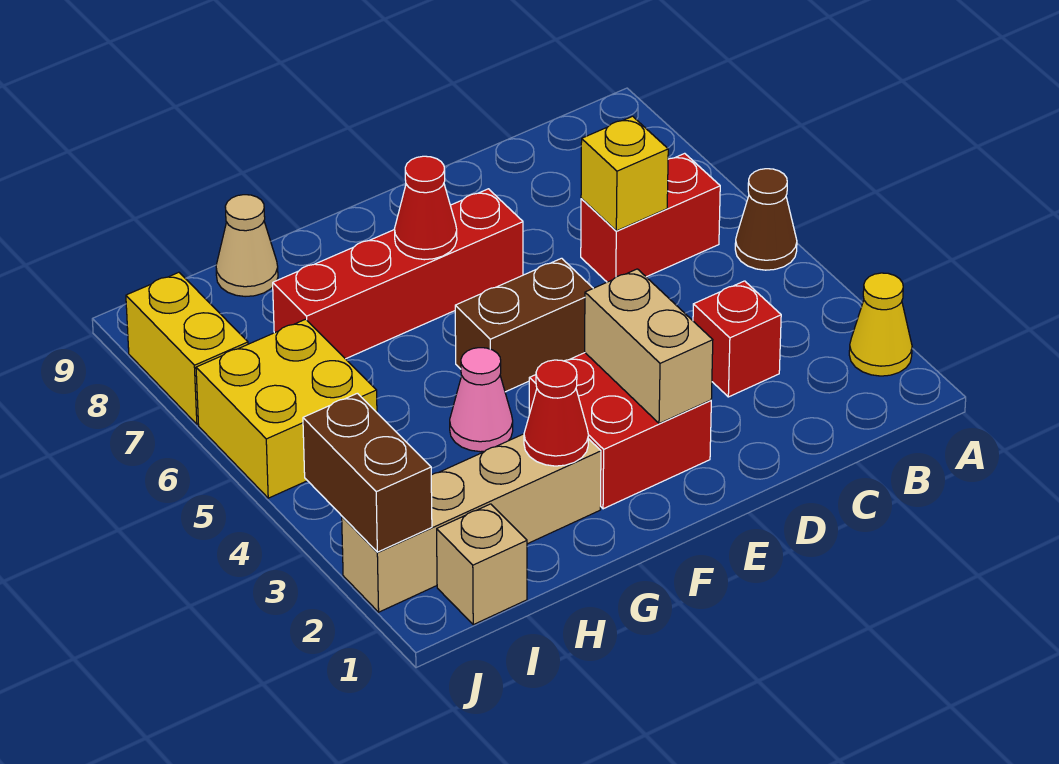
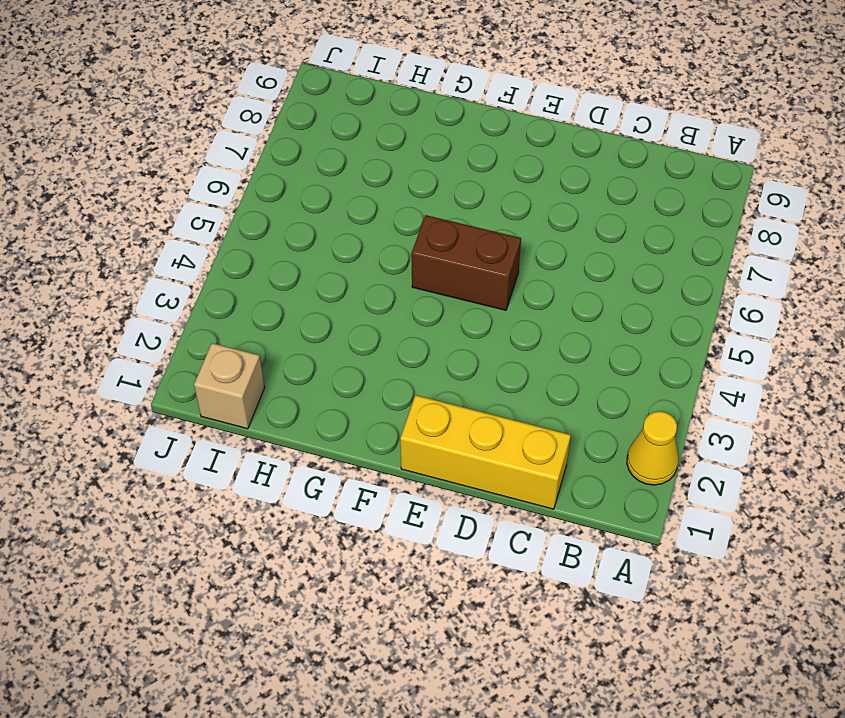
yellow 1x3 brick [400,395,571,509] -> none
none -> brown 1x1 cone [735,169,797,270]
none -> red 1x2 brick [581,153,720,282]
none -> red 1x1 brick [693,281,781,397]

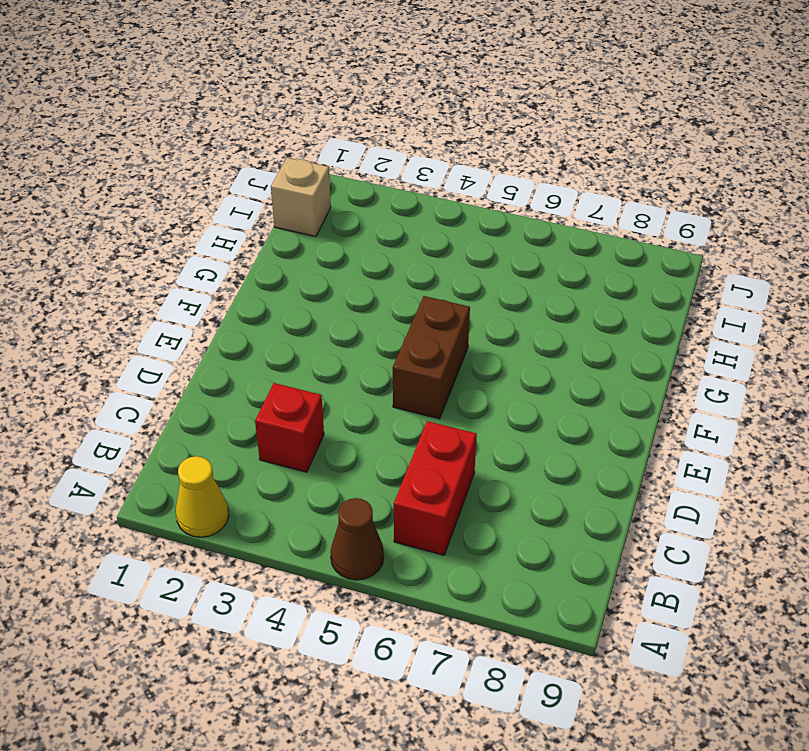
none -> red 2x2 brick [529,353,711,509]
none -> red 1x4 brick [273,189,523,359]
none -> tan 1x4 brick [342,434,601,612]

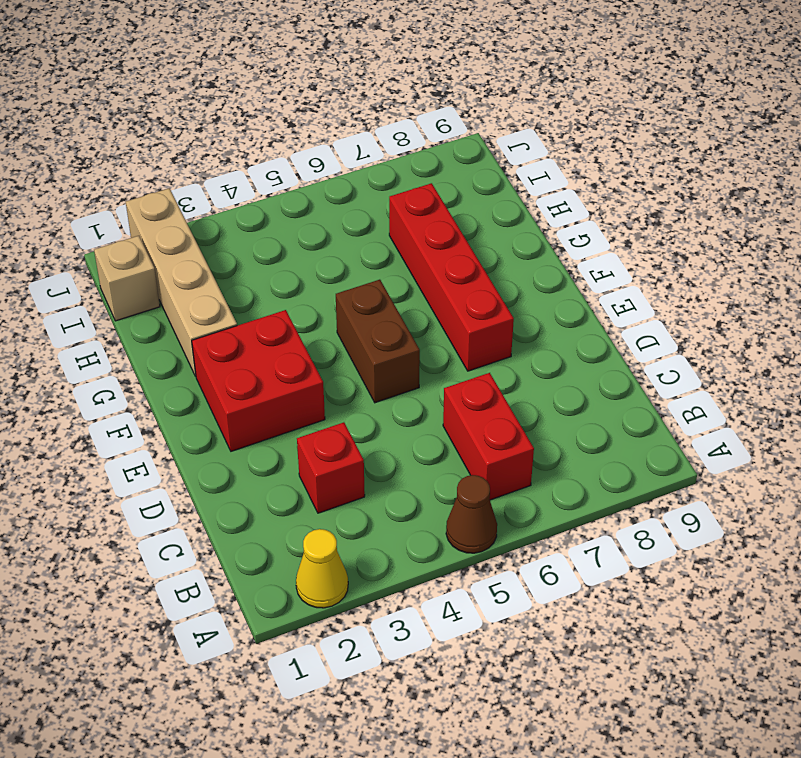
none -> pink 1x1 cone [450,348,513,452]
none -> tan 1x1 cone [216,195,278,297]
none -> yellow 2x2 brick [196,319,377,498]

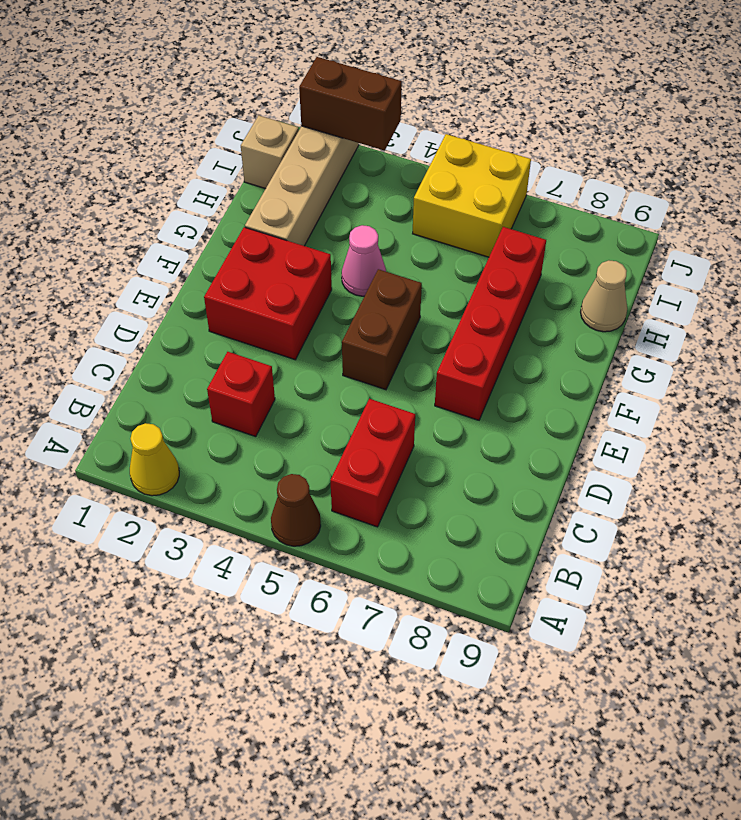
none -> yellow 1x2 brick [126,272,248,424]
none -> yellow 1x1 brick [581,116,668,231]
none -> tan 1x2 brick [585,269,713,424]

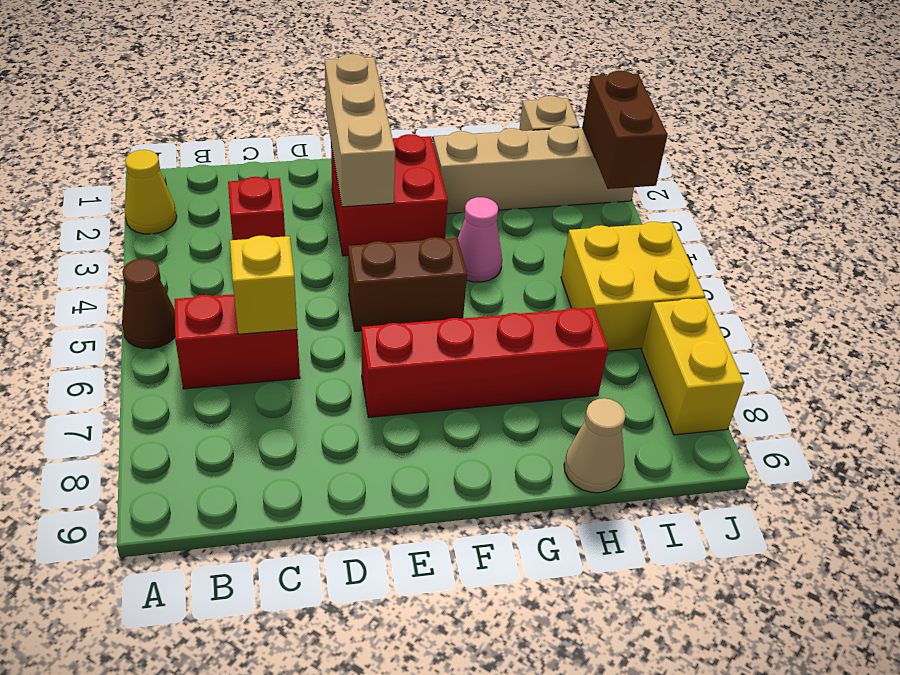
tan 1x3 brick [325,54,395,207] -> tan 1x2 brick [585,269,713,424]
none -> red 1x1 cone [395,156,457,260]
none -> red 1x1 cone [524,360,588,466]

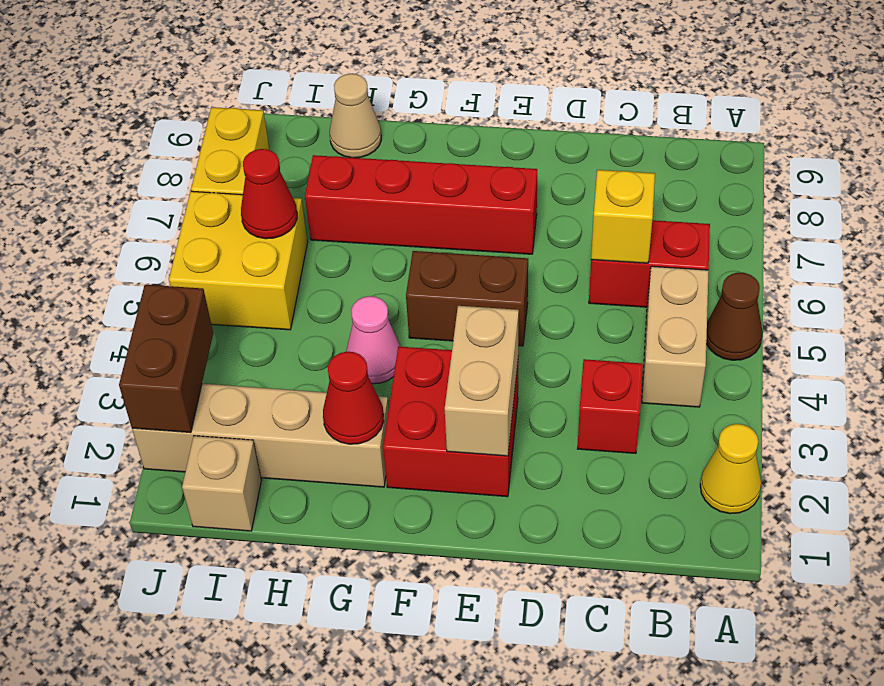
tan 1x2 brick [642,266,709,407] -> none
red 1x1 cone [241,149,297,239] -> red 1x1 cone moved to [395,156,457,260]

